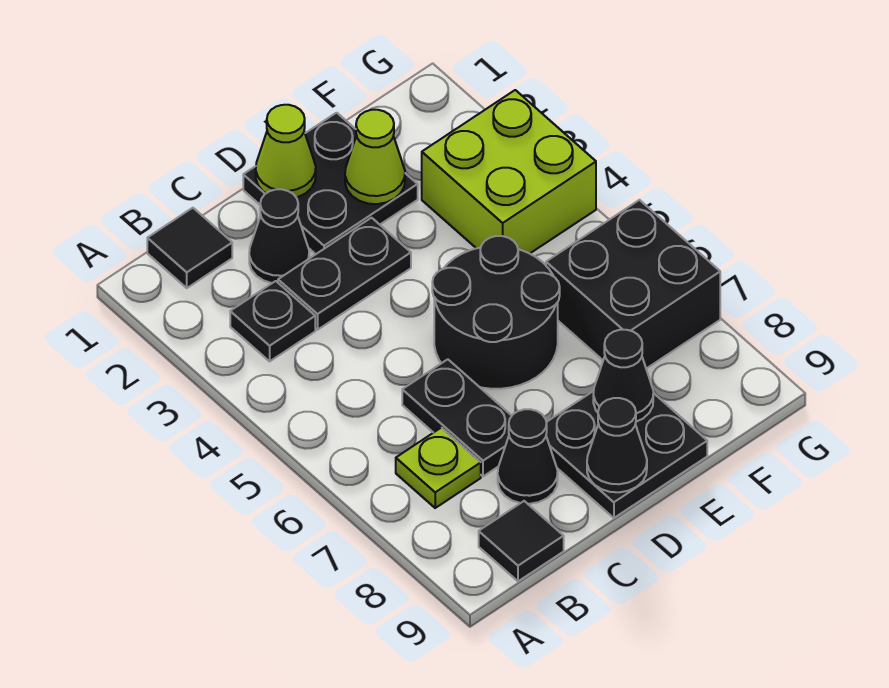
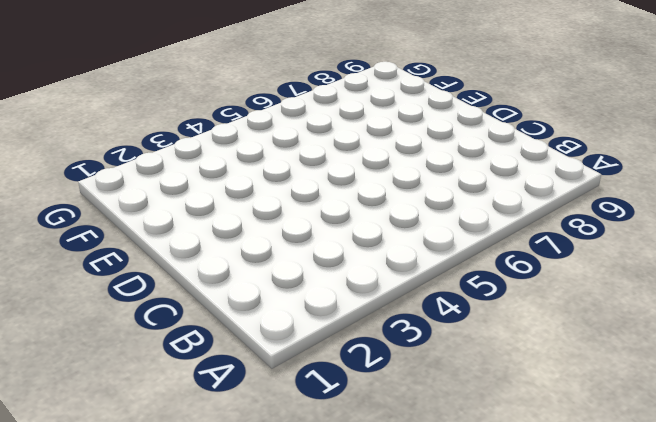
none -> black 1x1 tile [147,208,232,288]
none -> black 1x1 plate [230,281,315,361]
none -> lime 1x1 plate [396,428,481,508]

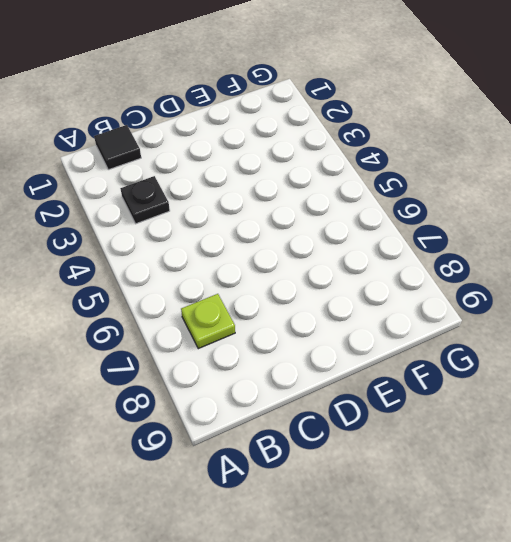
none -> black 1x1 tile [479,501,564,581]
none -> black 1x1 cone [249,189,309,283]
none -> black 1x2 plate [278,218,411,330]

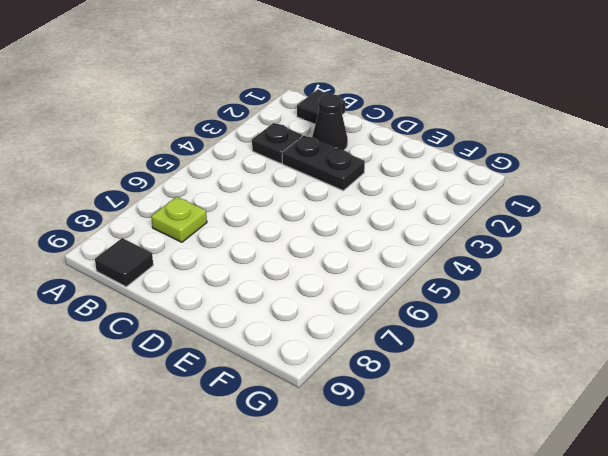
none -> black 1x2 plate [402,359,512,476]
none -> black 1x1 cone [498,409,558,504]
none -> black 2x2 plate [243,113,418,254]

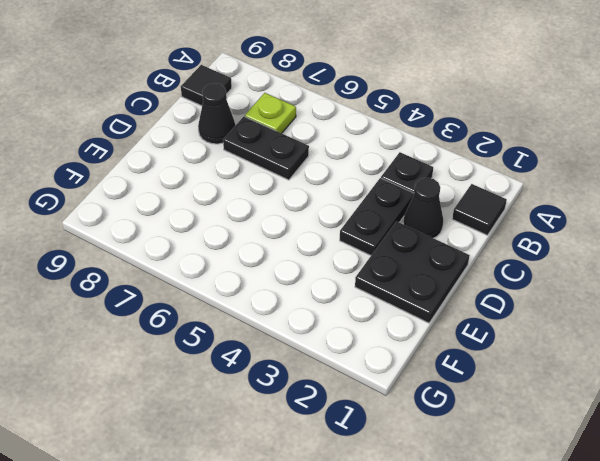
none -> black 2x2 round brick [432,236,560,389]
none -> black 2x2 plate [546,391,707,518]
none -> lime 2x2 brick [422,90,596,254]

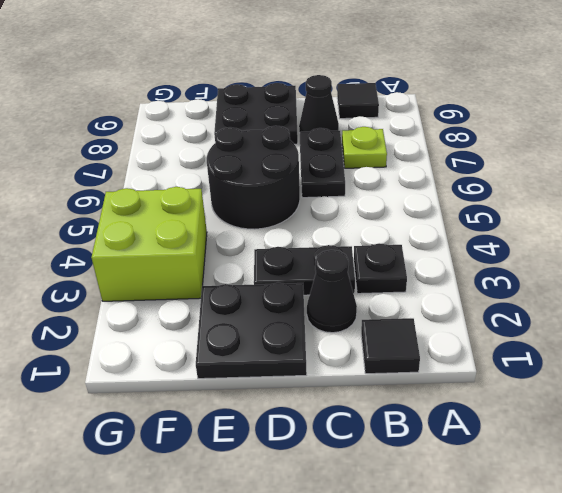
none -> black 2x2 brick [546,200,720,369]
none -> lime 1x1 cone [256,105,316,198]
none -> black 1x1 cone [587,398,647,492]

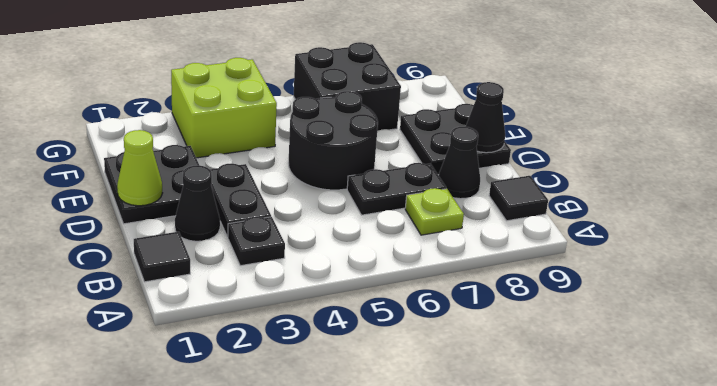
none -> lime 1x1 cone [345,110,405,204]
none -> black 1x1 cone [593,330,653,422]

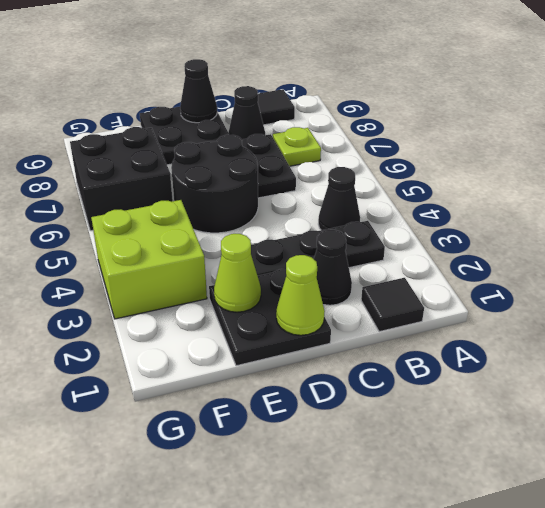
black 1x1 cone [318,167,360,230] -> black 1x1 cone moved to [593,330,653,422]

